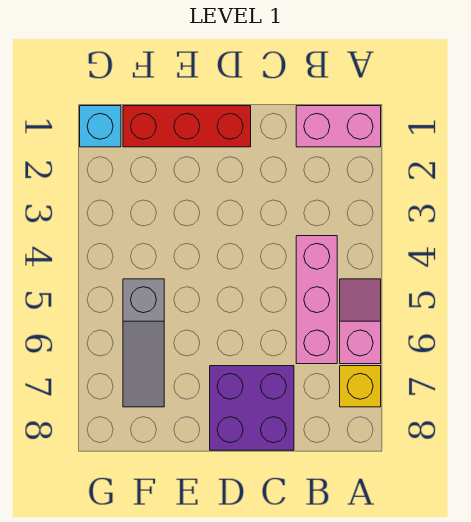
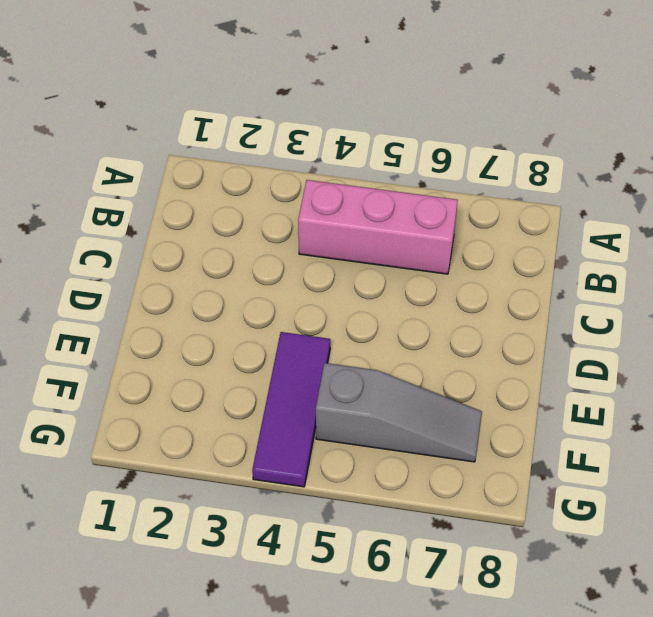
purple 1x3 tile [252,332,330,487] -> none
none -> pink 1x2 brick [296,106,381,147]
none -> pink 1x2 slope [340,279,381,364]

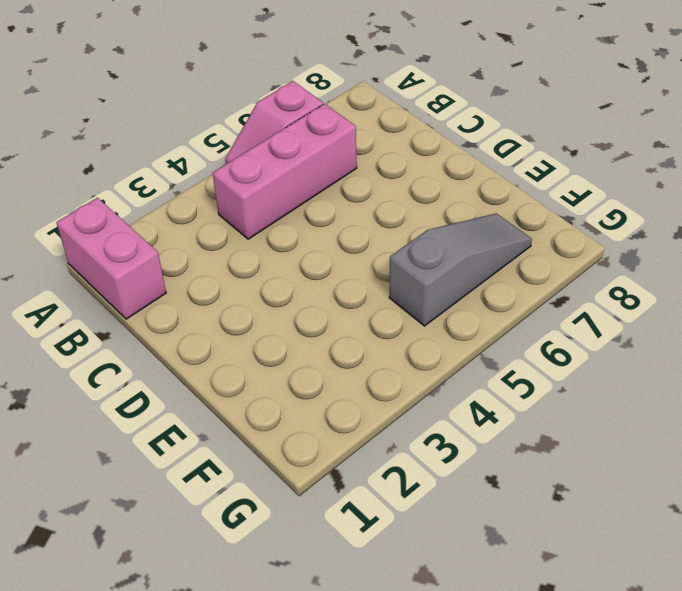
none -> yellow 1x1 brick [340,366,381,407]
none -> purple 2x2 brick [210,366,294,450]

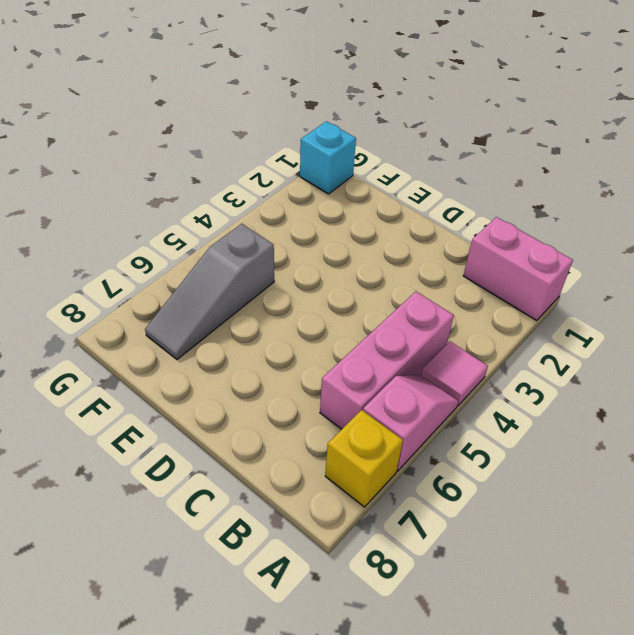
pink 1x1 tile [421,341,488,405] -> none
none -> purple 2x2 brick [210,366,294,450]
none -> red 1x3 brick [123,106,251,147]

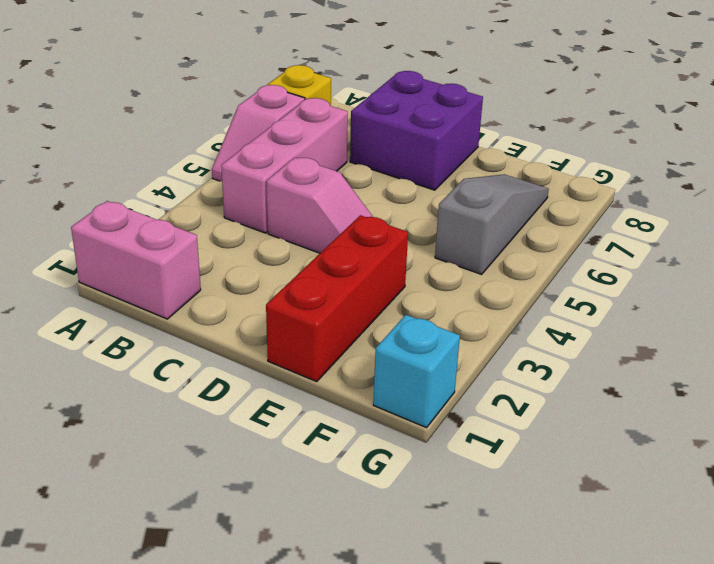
pink 1x2 slope [267,157,373,253] -> none
red 1x3 brick [266,215,408,382] -> red 1x3 brick turned to [123,106,251,147]

